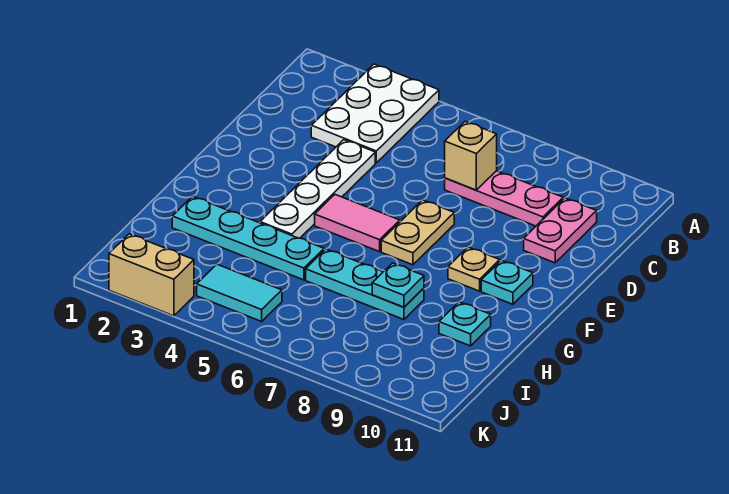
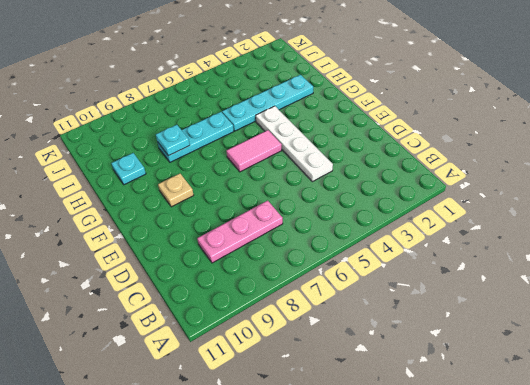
none -> white 2x3 plate [311,64,439,163]
none -> pink 1x2 plate [524,198,597,263]
none -> tan 1x2 plate [381,200,454,265]

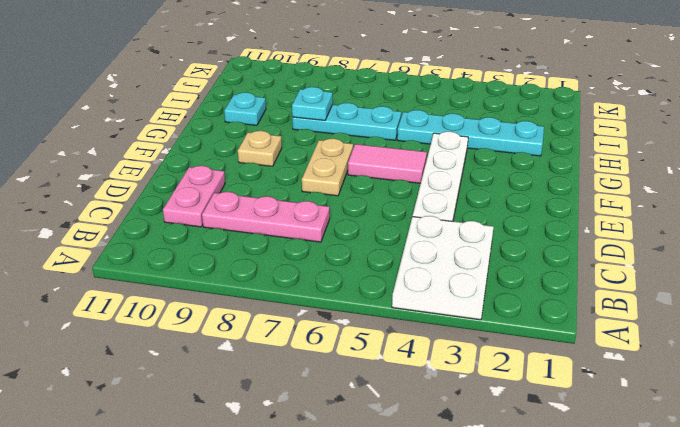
none -> cyan 1x1 plate [481,260,533,304]
none -> cyan 1x2 tile [197,264,282,321]
none -> tan 1x2 brick [109,234,194,316]

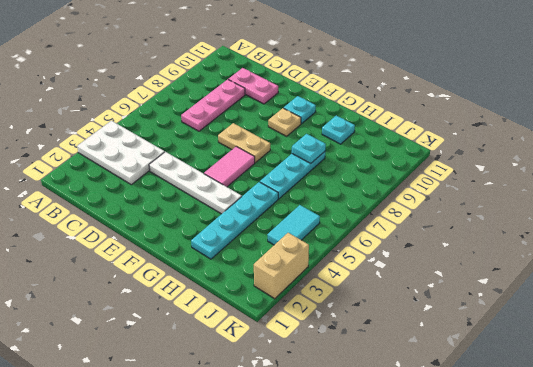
none -> tan 1x1 brick [445,122,497,190]

